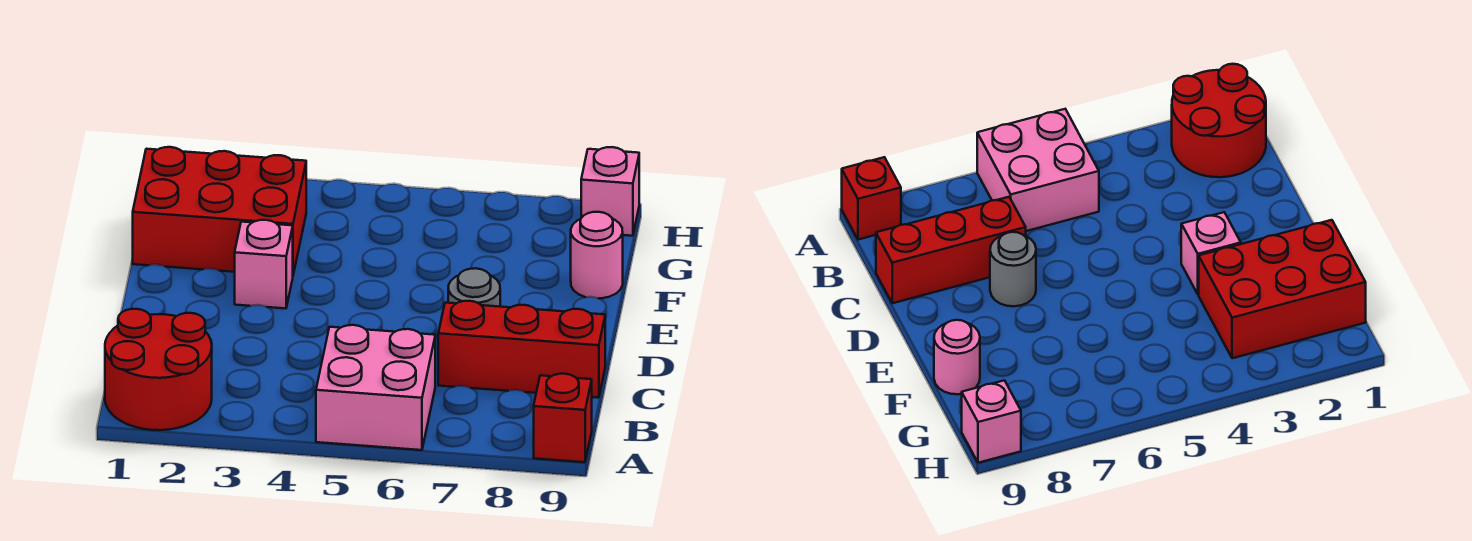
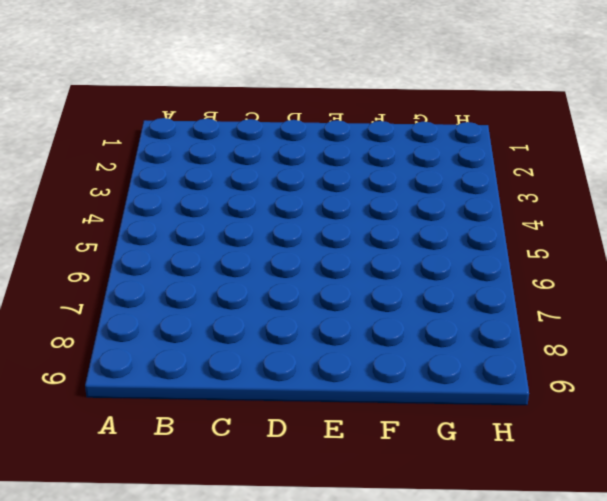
none -> red 2x2 round brick [105,309,212,430]
none -> pink 2x2 brick [316,325,435,450]

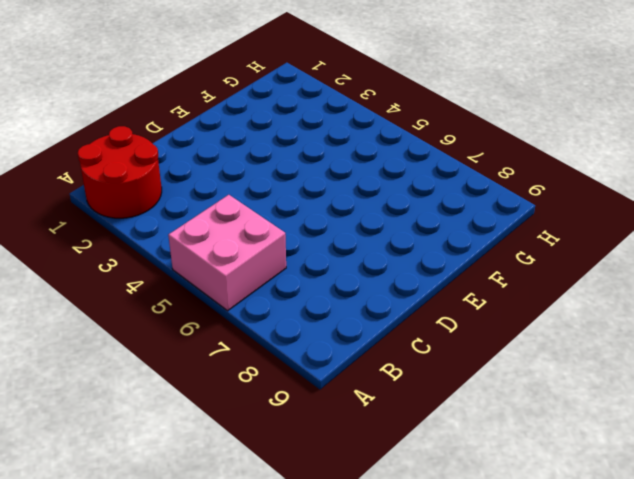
none -> red 1x1 brick [534,374,592,462]
none -> red 1x3 brick [438,301,605,398]

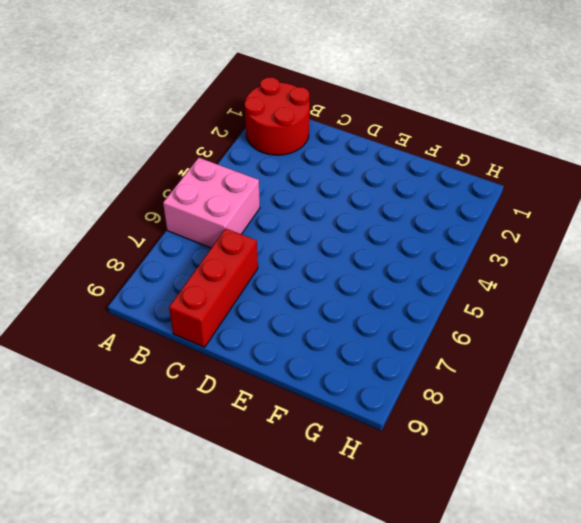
none -> red 1x1 brick [534,374,592,462]
none -> grey 1x1 round brick [448,268,500,307]

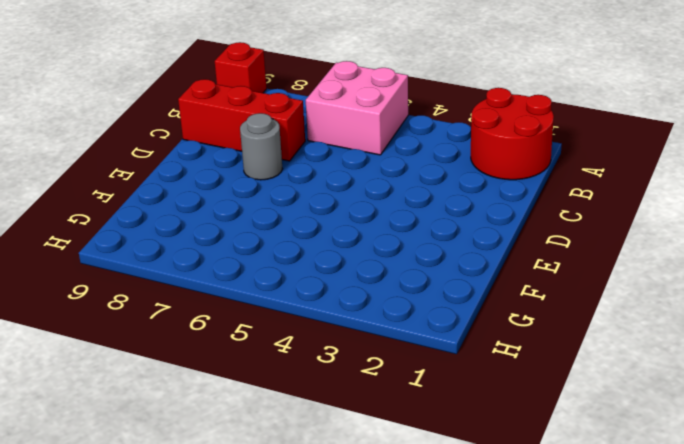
none -> pink 1x1 brick [235,220,293,308]
none -> red 2x3 brick [133,147,306,275]

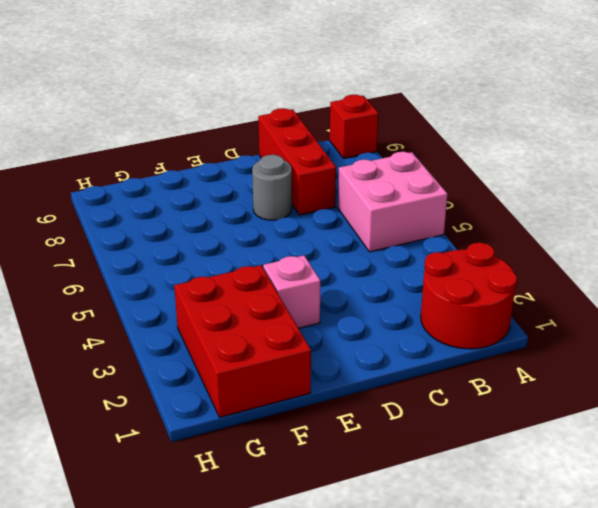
none -> pink 1x1 round brick [571,212,623,299]
none -> pink 1x1 brick [581,147,639,236]

